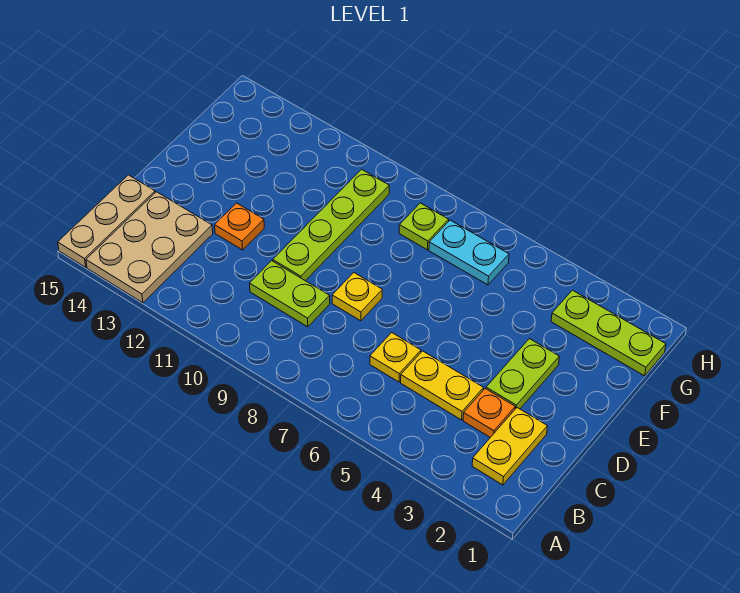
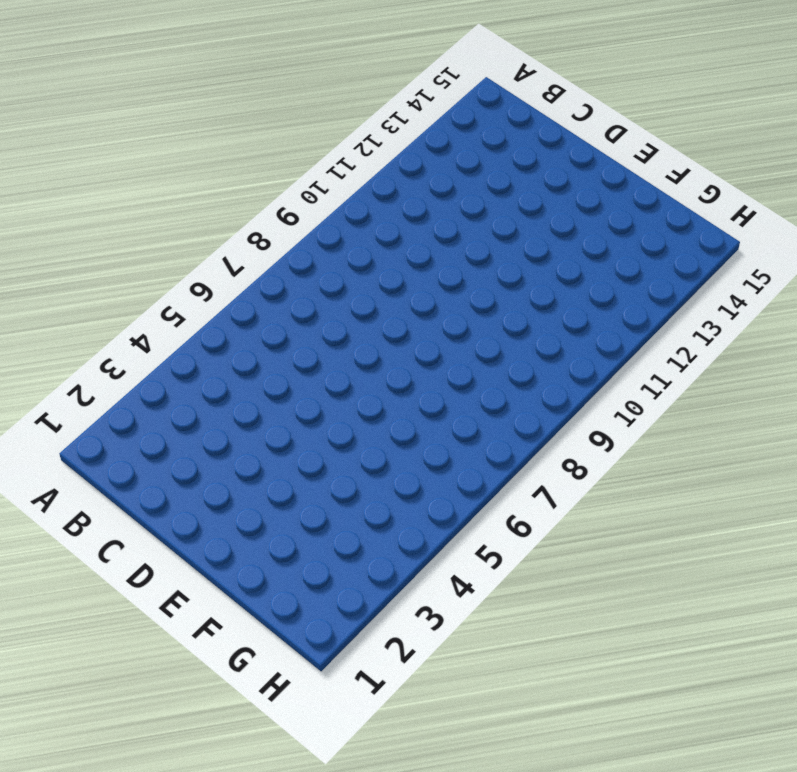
none -> tan 2x3 plate [86,192,213,303]
none -> tan 1x3 plate [58,175,155,267]
none -> yellow 1x2 plate [472,408,547,485]

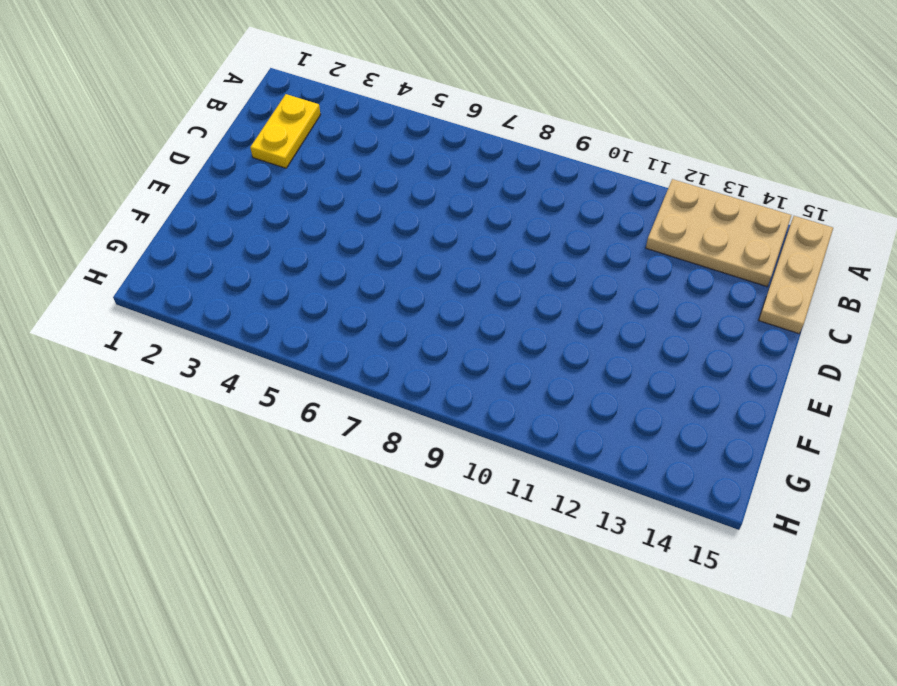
tan 2x3 plate [646,179,792,286] -> tan 2x3 plate turned to [86,192,213,303]
none -> orange 1x1 plate [463,389,515,438]
none -> yellow 1x2 plate [401,351,484,420]
none -> yellow 1x1 plate [370,333,421,382]

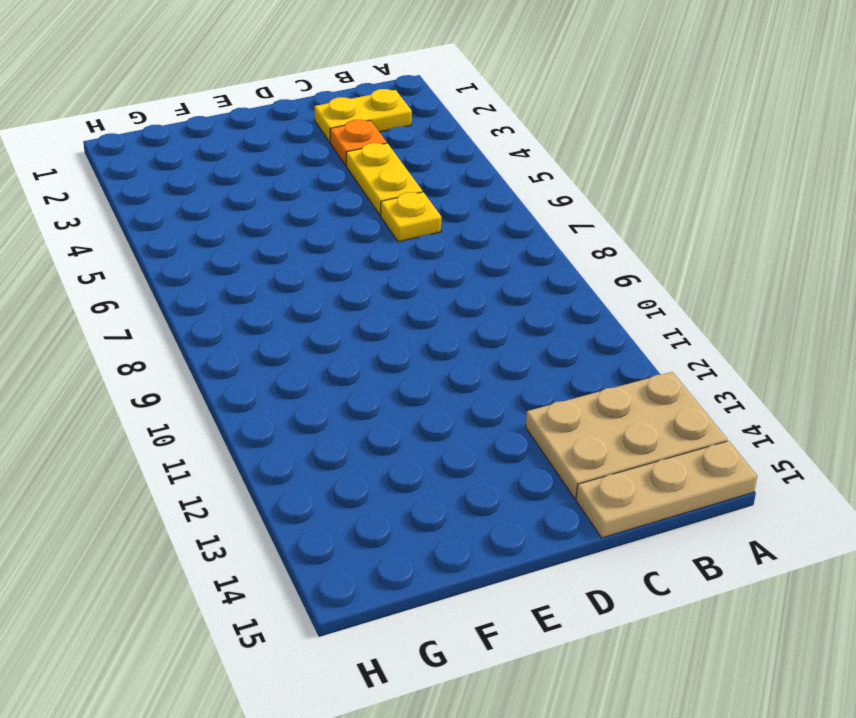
none -> lime 1x2 plate [250,261,330,327]
none -> lime 1x2 plate [486,339,559,409]
none -> yellow 1x1 plate [332,273,382,321]

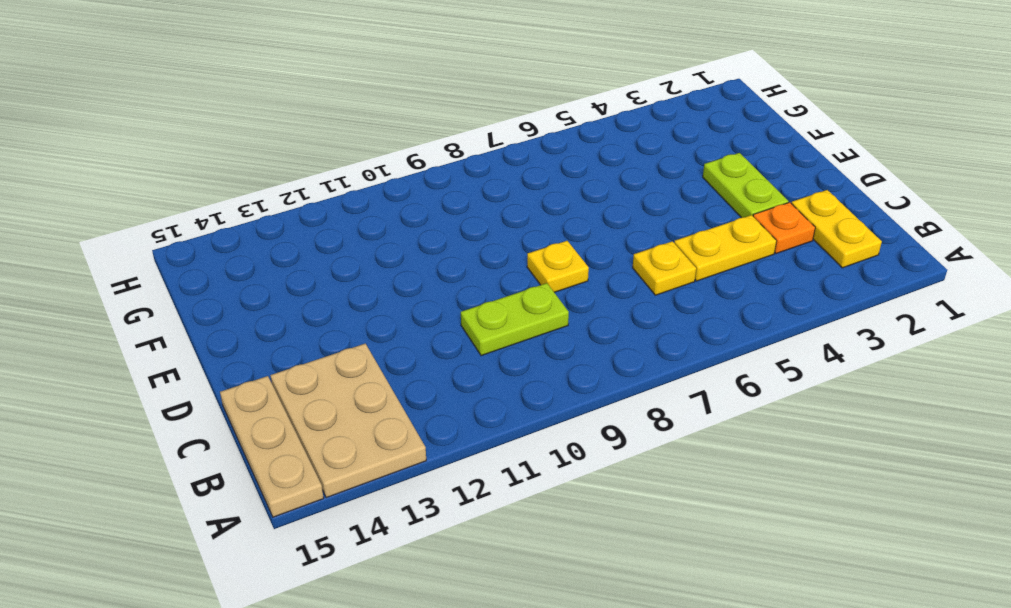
none -> lime 1x4 plate [273,169,389,281]
none -> orange 1x1 plate [215,203,264,250]
none -> lime 1x3 plate [551,290,666,376]

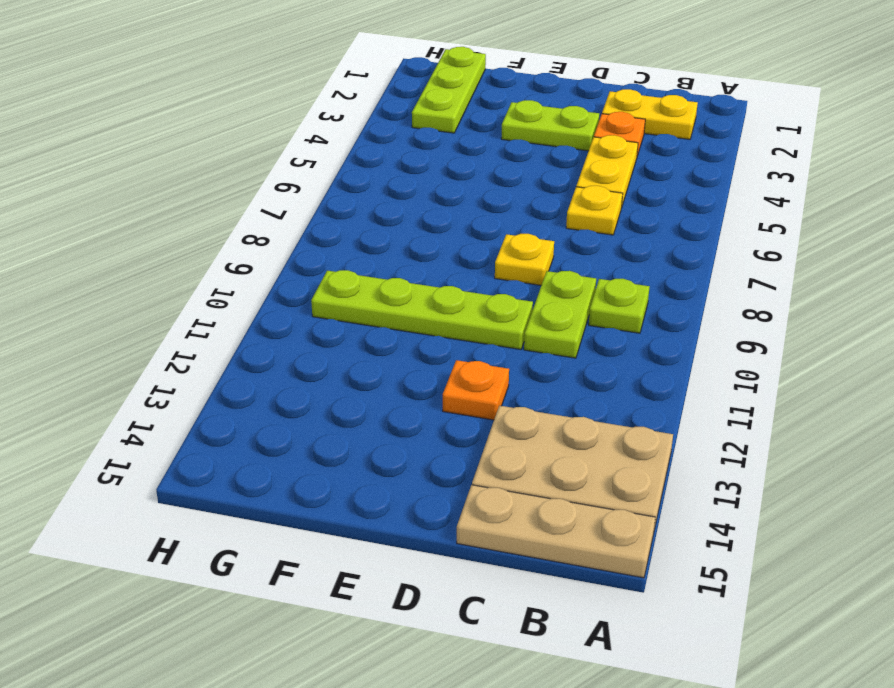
lime 1x1 plate [589,279,650,333] -> lime 1x1 plate moved to [399,203,449,250]
none -> cyan 1x2 plate [429,220,509,285]

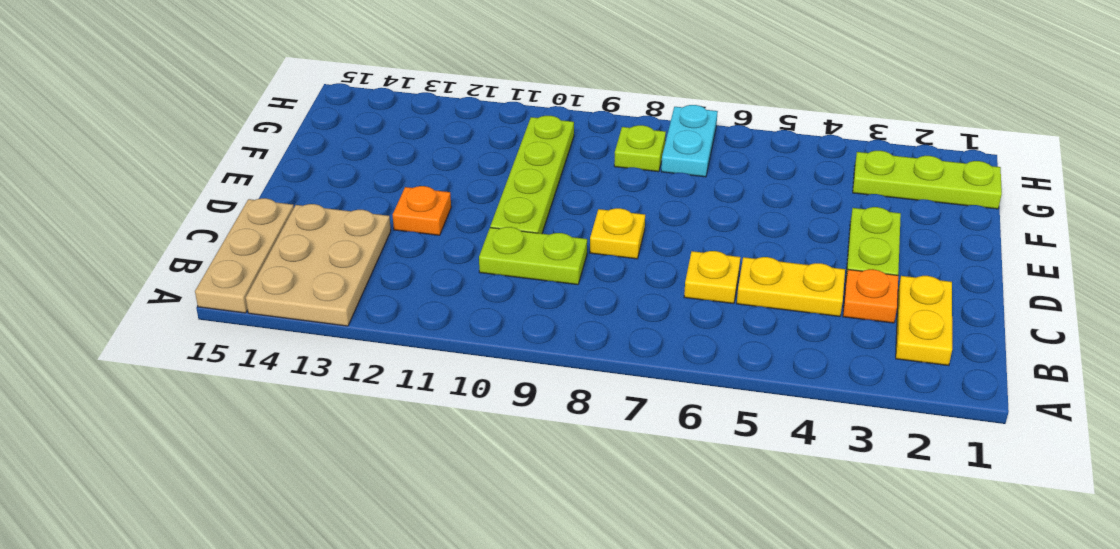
cyan 1x2 plate [661,105,718,177] -> cyan 1x2 plate turned to [429,220,509,285]

